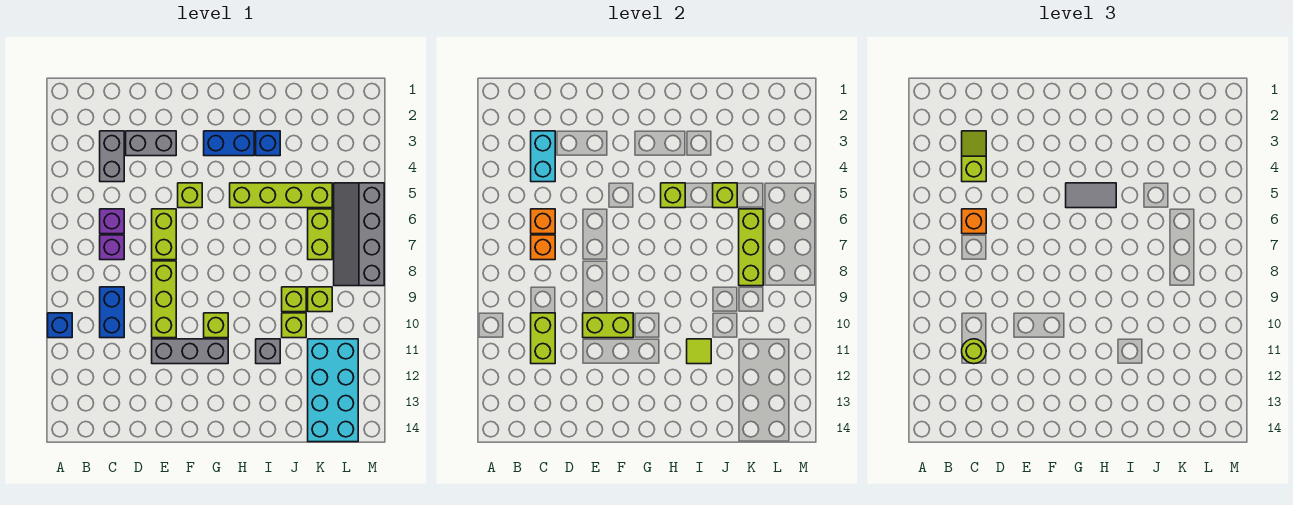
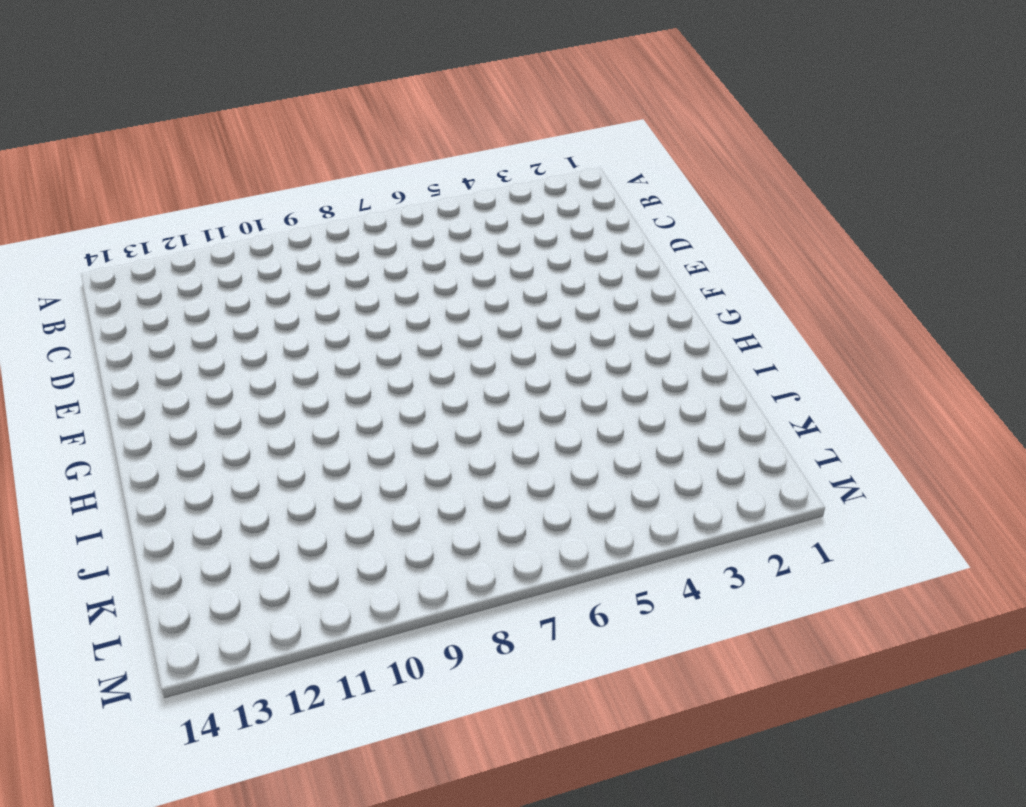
none -> blue 1x1 brick [48,313,72,338]
none -> grey 1x2 brick [100,131,124,182]
none -> purple 1x1 brick [100,209,124,234]
none -> purple 1x1 brick [100,235,124,260]

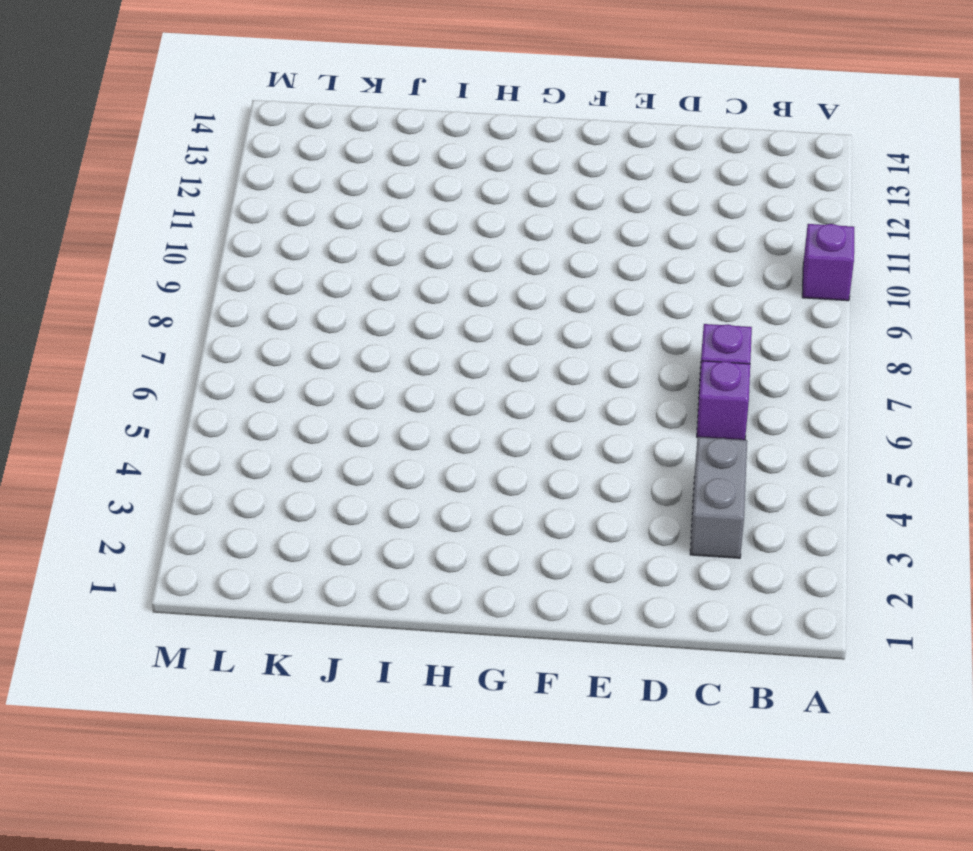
purple 1x1 brick [802,224,854,301] -> blue 1x1 brick [48,313,72,338]
none -> blue 1x2 brick [100,287,124,338]
none -> grey 1x2 brick [126,131,176,156]
none -> lime 1x2 brick [152,209,176,260]
none -> lime 1x3 brick [152,261,176,338]

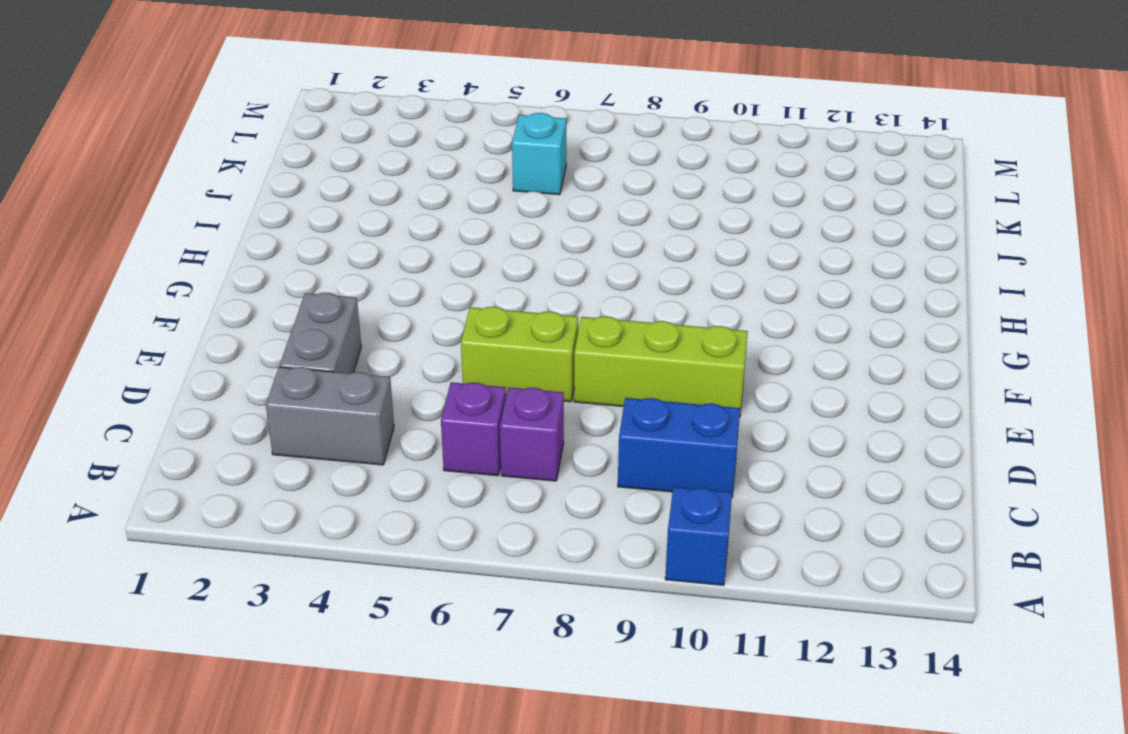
cyan 1x1 brick [512,113,566,195] -> lime 1x2 brick [308,209,332,260]
none -> grey 1x3 brick [152,339,228,364]
none -> lime 1x1 brick [178,183,202,208]
none -> blue 1x2 brick [204,131,254,156]
none -> lime 1x1 brick [204,313,228,338]

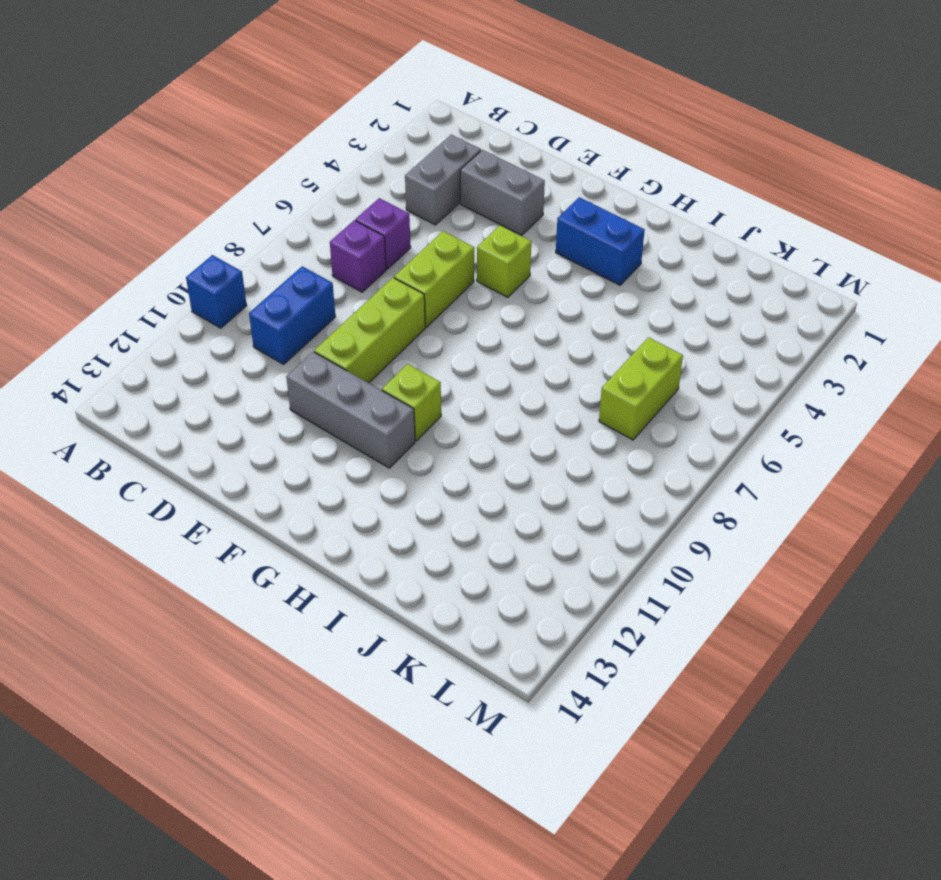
none -> lime 1x4 brick [230,183,332,208]
none -> blue 1x1 brick [256,131,280,156]
none -> grey 1x1 brick [256,339,280,364]
none -> lime 1x1 brick [282,287,306,312]

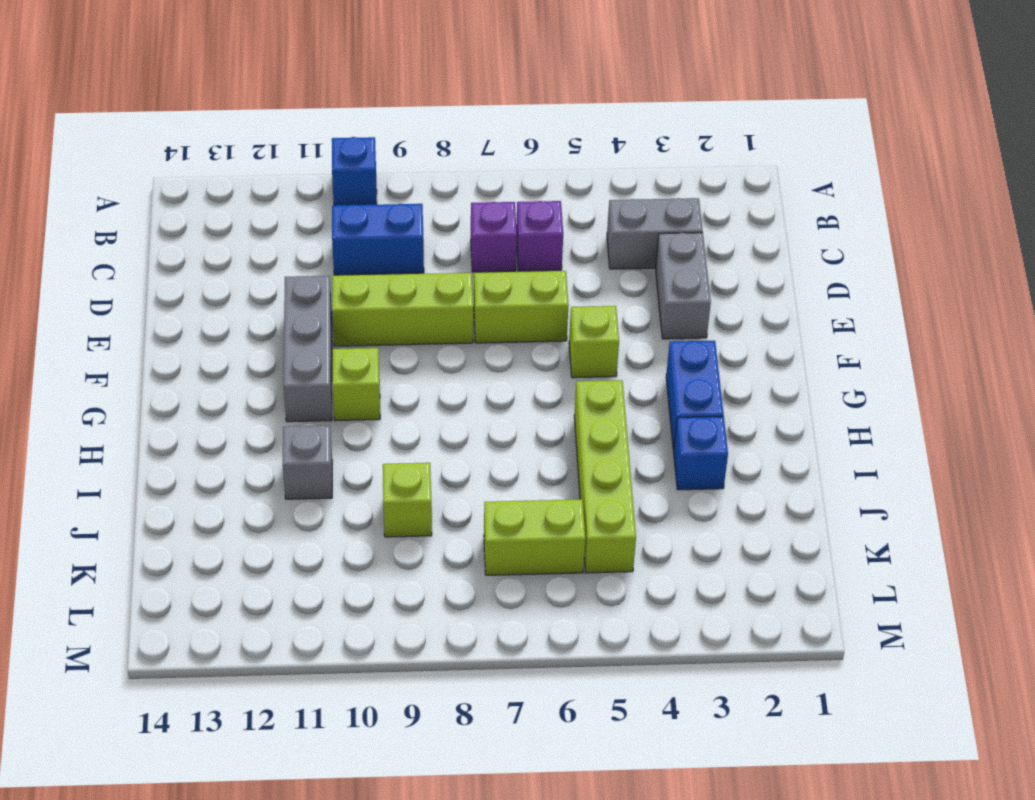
none -> lime 1x1 brick [282,313,306,338]
none -> lime 1x1 brick [308,287,332,312]
none -> cyan 2x4 brick [308,339,358,442]
none -> grey 2x4 slope [334,183,384,286]

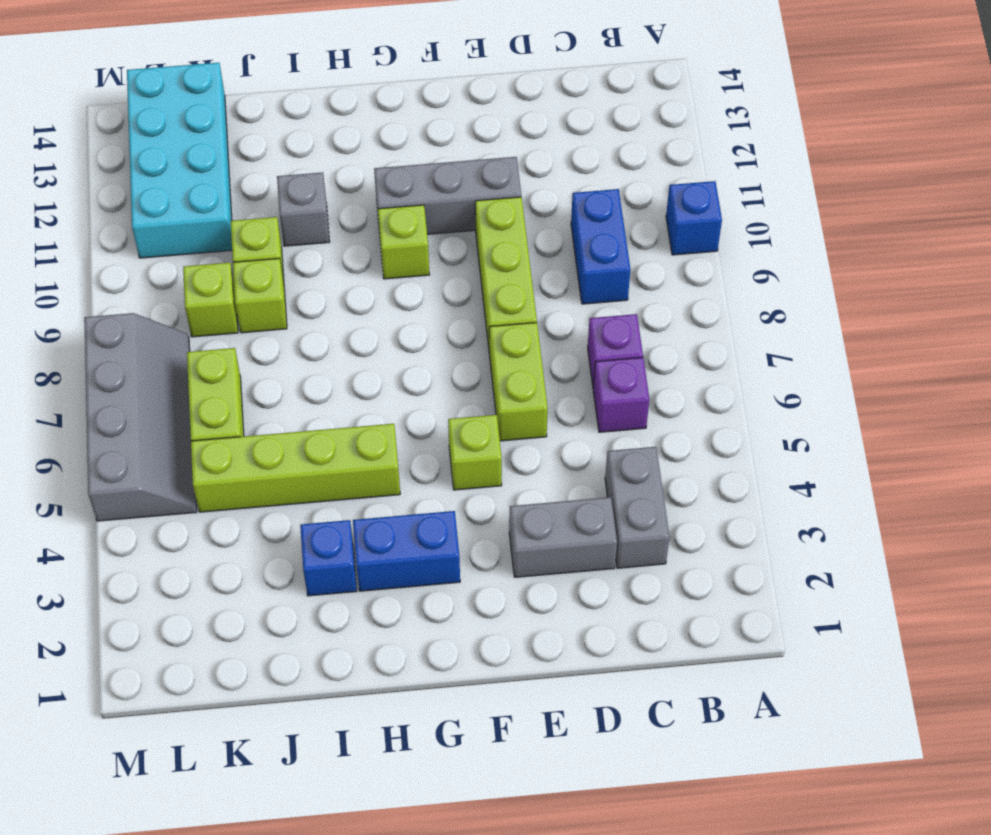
none -> cyan 1x2 brick [531,131,555,182]
none -> orange 1x1 brick [531,209,555,234]
none -> orange 1x1 brick [531,235,555,260]
none -> lime 1x2 brick [531,313,555,364]

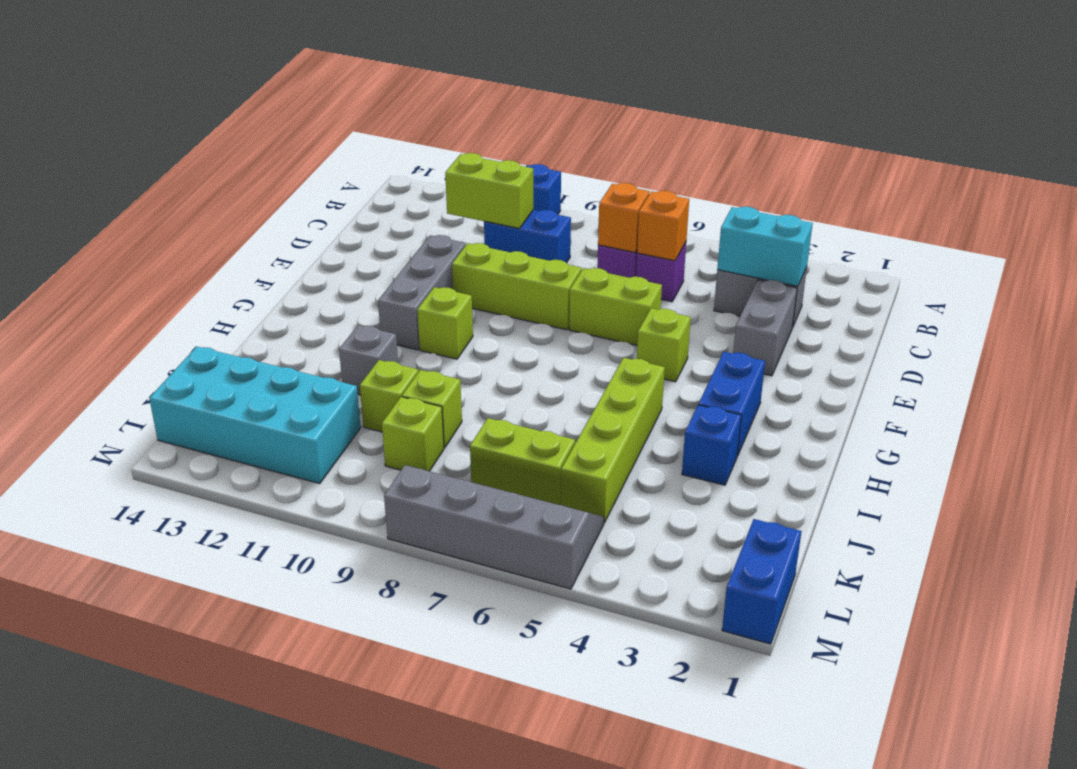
blue 1x2 brick [722,519,802,644] -> none
none -> lime 1x2 brick [583,313,633,338]
none -> lime 1x1 brick [661,183,685,208]
none -> lime 1x1 tile [687,339,711,364]
none -> lime 1x1 brick [713,183,737,208]

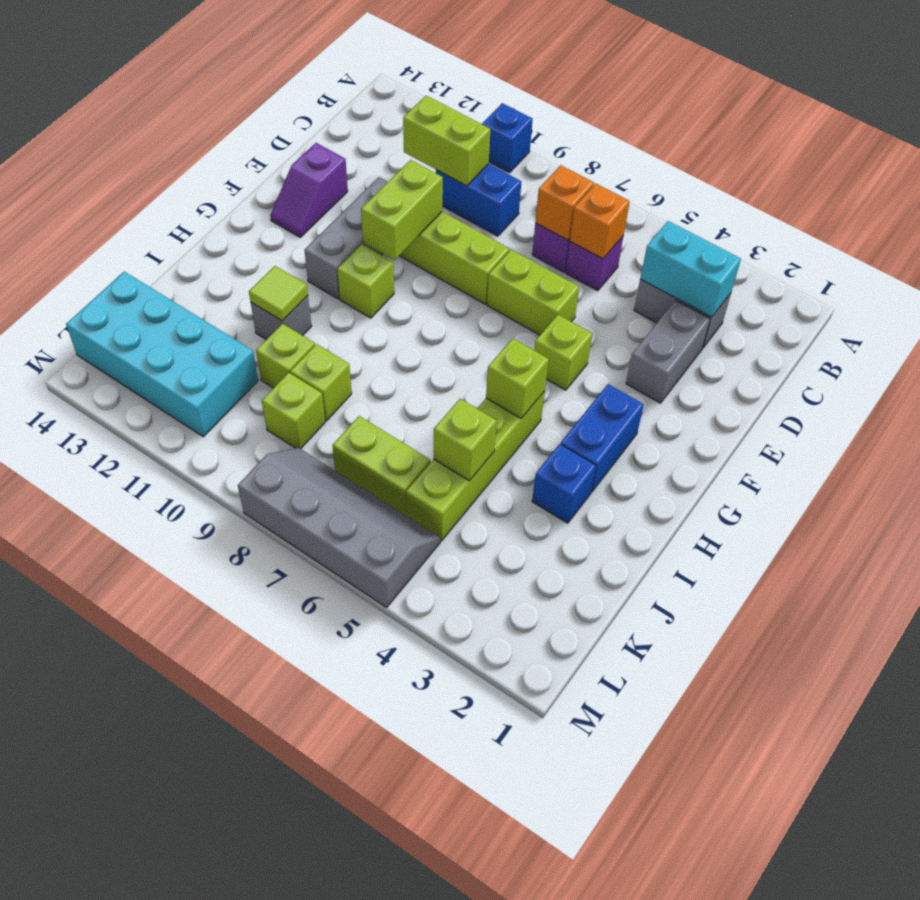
purple 1x2 slope [270,143,348,237] -> none
none -> lime 1x3 brick [739,209,763,286]
none -> lime 1x2 slope [962,131,986,182]
none -> orange 1x1 brick [962,209,986,234]
none -> lime 1x1 round brick [962,339,986,364]

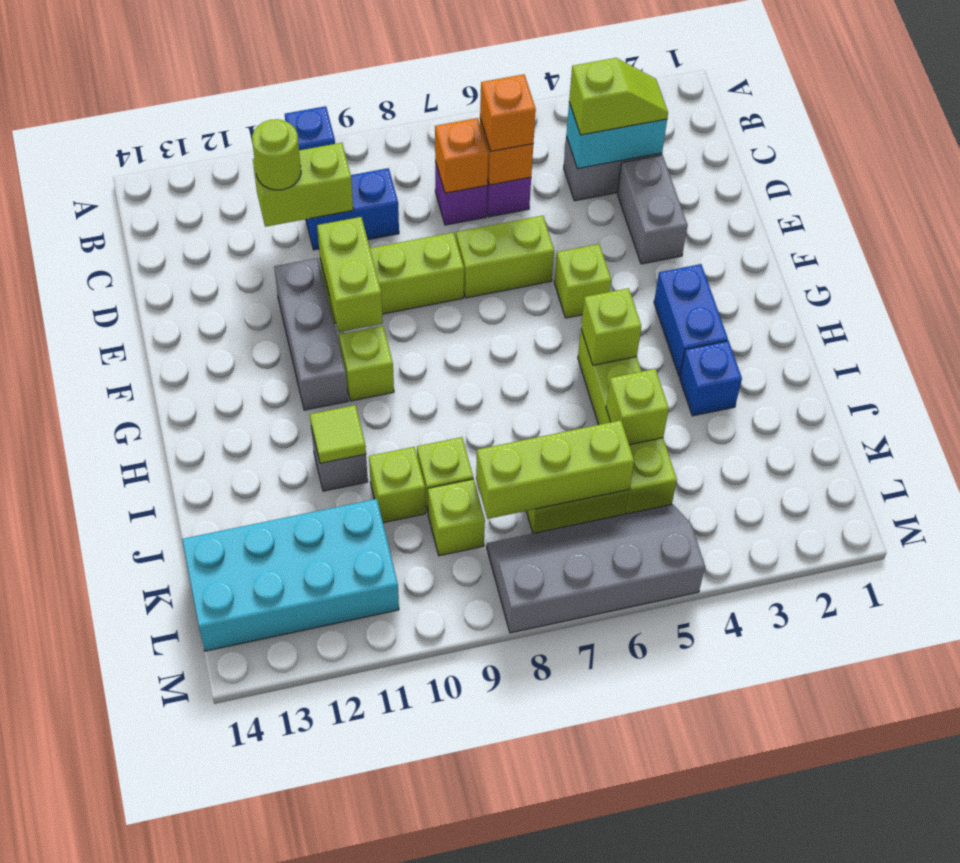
none -> grey 1x2 tile [1066,183,1116,208]

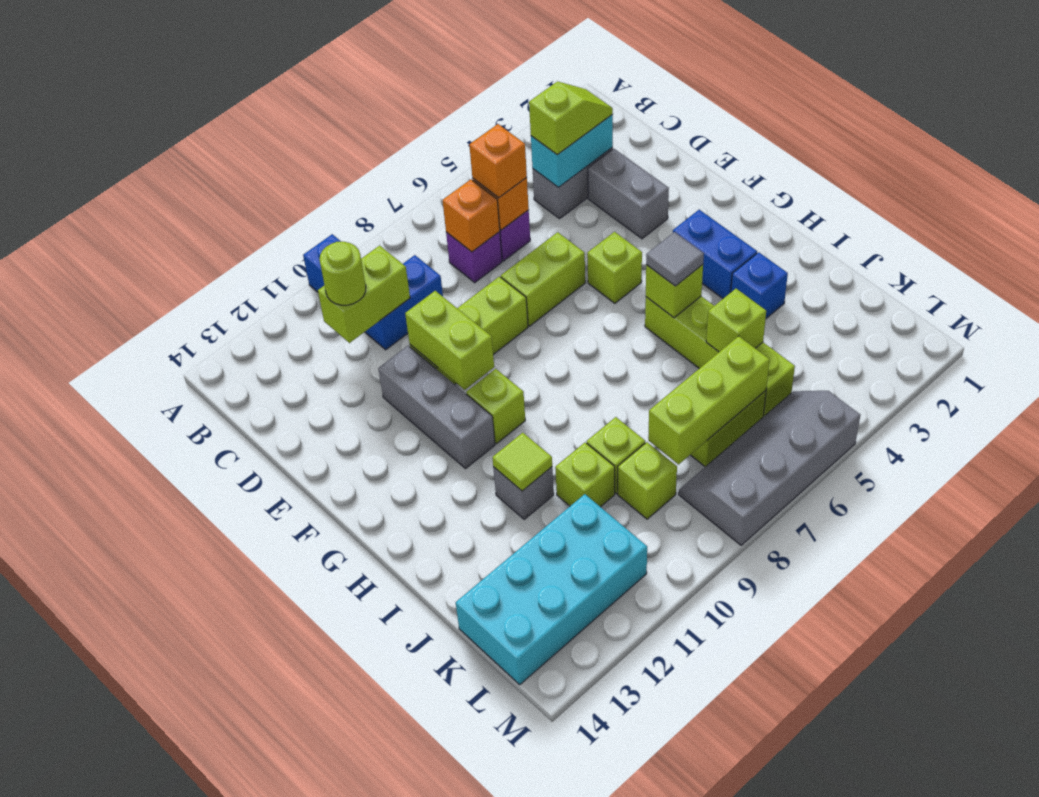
grey 1x1 tile [646,232,704,286] -> grey 1x2 tile [1066,183,1116,208]

